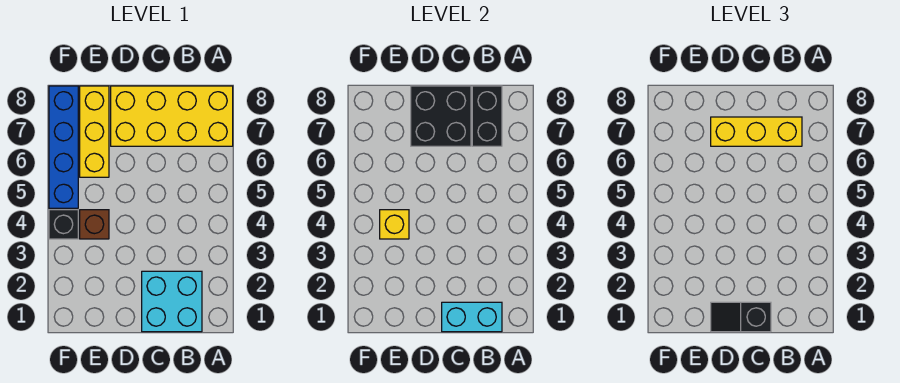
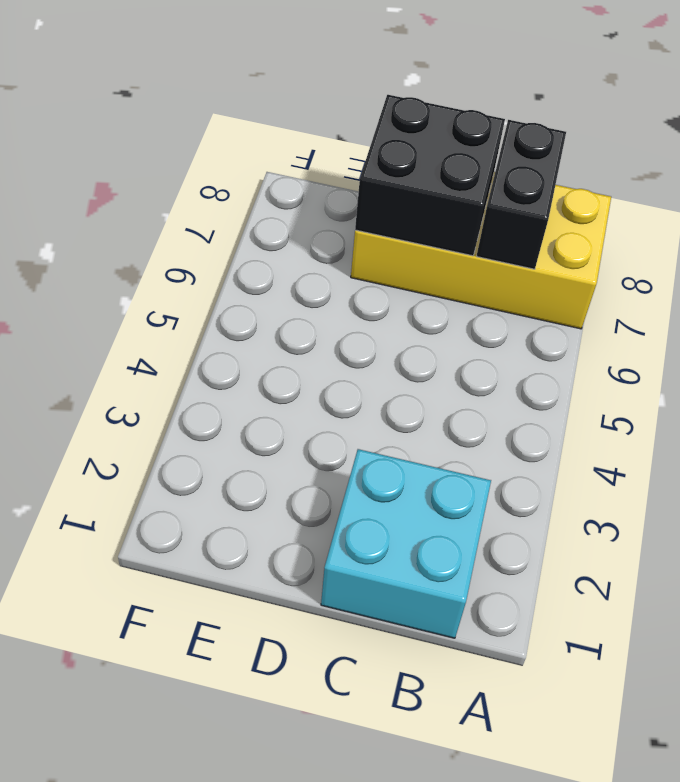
none -> brown 1x1 brick [80,210,109,239]
none -> yellow 1x3 brick [80,86,109,177]
none -> black 1x1 brick [49,210,78,239]

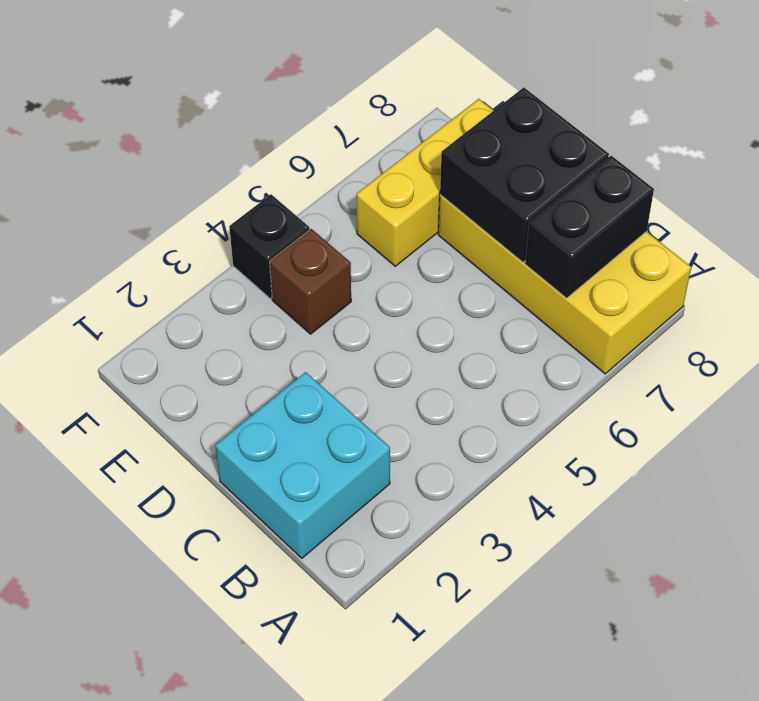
none -> blue 1x4 brick [49,86,78,208]
none -> cyan 1x2 brick [442,302,502,332]
none -> yellow 1x1 brick [380,210,409,239]

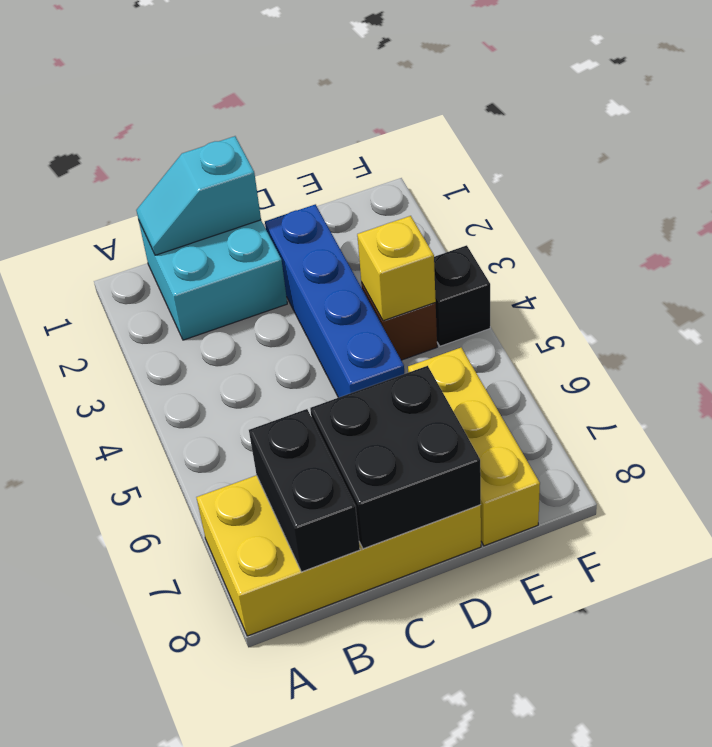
cyan 1x2 slope [136,136,261,255] -> cyan 1x2 brick [442,302,502,332]
blue 1x4 brick [265,204,404,398] -> blue 1x4 brick moved to [49,86,78,208]
none -> yellow 1x3 brick [711,117,802,146]
none -> black 1x2 slope [711,302,771,332]

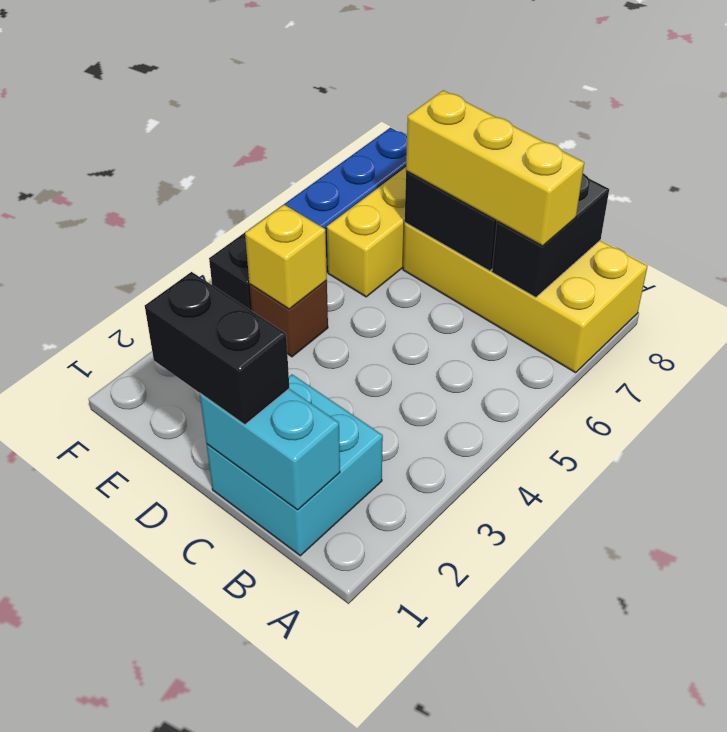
black 1x2 brick [145,272,289,425] -> black 1x2 slope [711,302,771,332]

